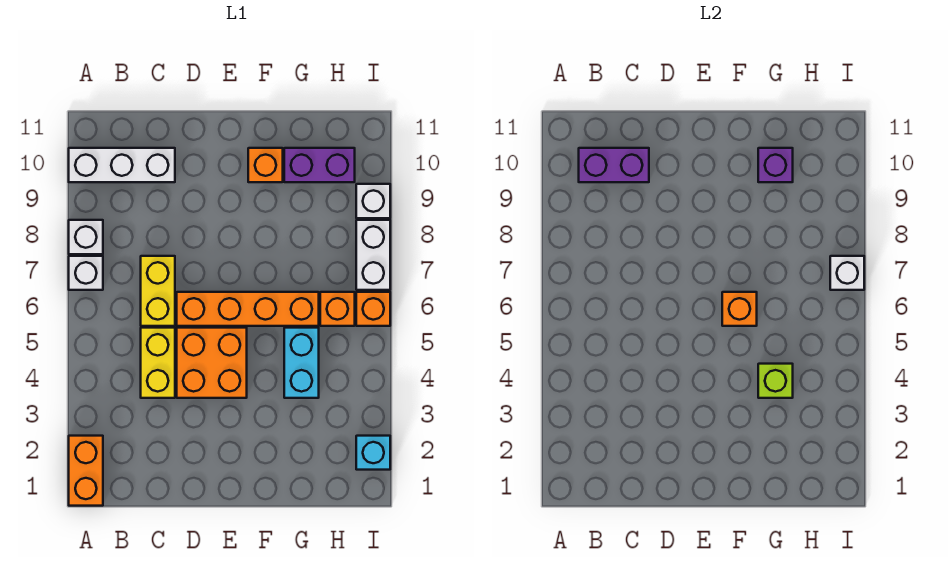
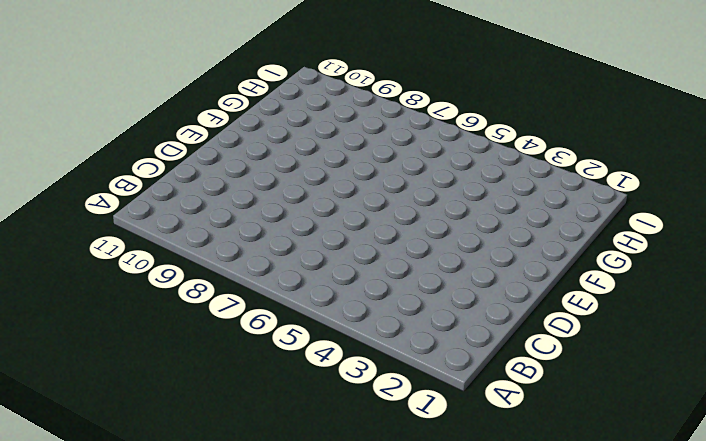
none -> orange 1x2 brick [69,436,103,506]
none -> white 1x1 brick [69,256,103,290]
none -> white 1x1 brick [69,220,103,254]

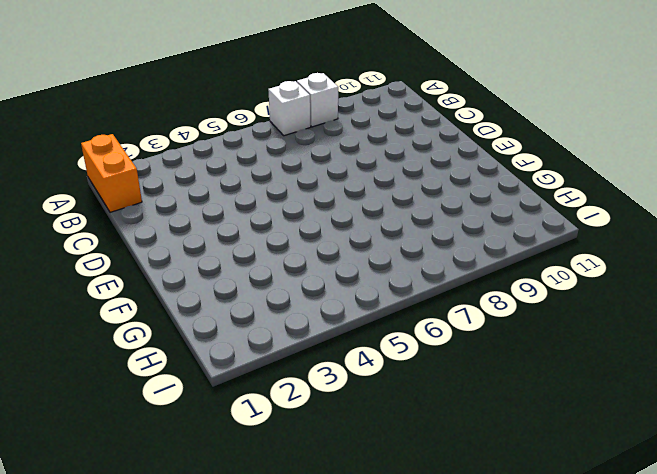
orange 1x2 brick [81,134,142,212] -> orange 1x2 brick turned to [69,436,103,506]
none -> white 1x3 brick [69,148,175,182]
none -> yellow 1x2 brick [141,328,175,398]
none -> yellow 1x2 brick [141,256,175,326]

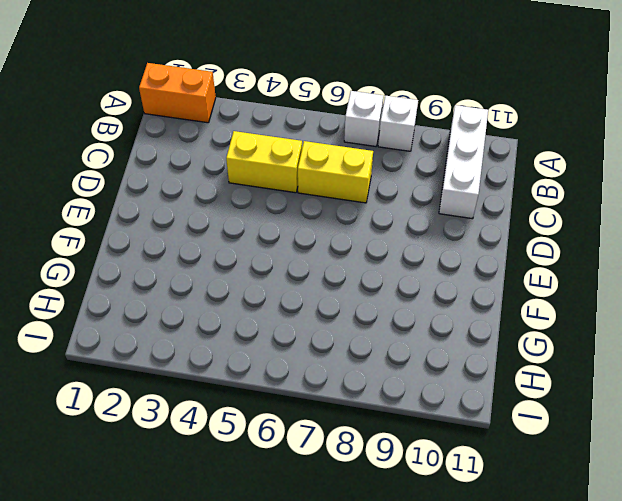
none -> orange 2x2 brick [177,328,247,398]
none -> orange 1x4 brick [177,292,319,326]
none -> orange 1x1 brick [248,148,283,182]

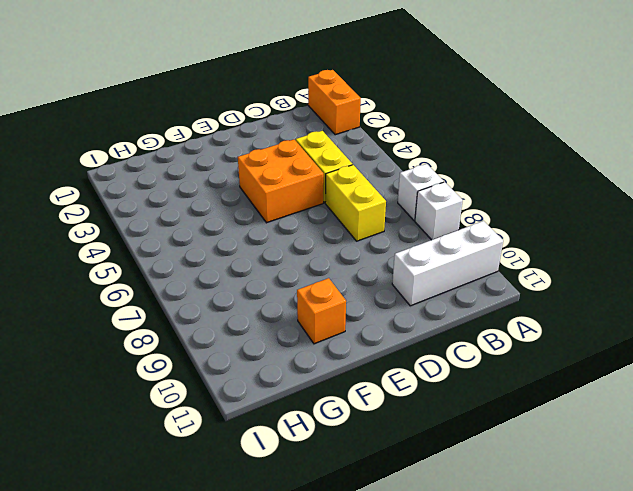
none -> orange 1x4 brick [177,292,319,326]
none -> cyan 1x2 brick [284,328,319,398]
none -> purple 1x2 brick [284,148,355,182]

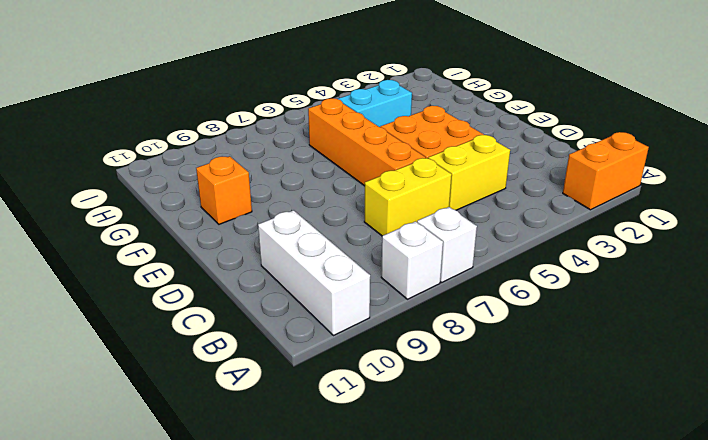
none -> purple 1x2 brick [284,148,355,182]
none -> orange 1x1 brick [320,292,355,326]
none -> cyan 1x1 brick [356,436,390,470]

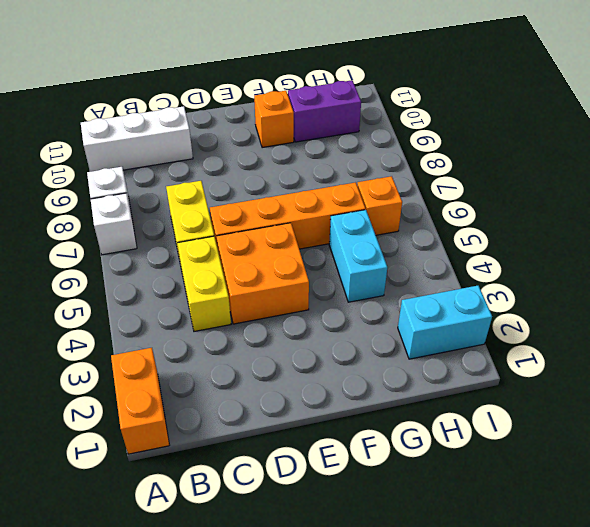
cyan 1x2 brick [398,286,492,359] -> cyan 1x1 brick [356,436,390,470]
none -> orange 1x1 brick [356,292,390,326]
none -> white 1x2 brick [356,220,390,290]
none -> white 1x1 brick [356,184,390,218]

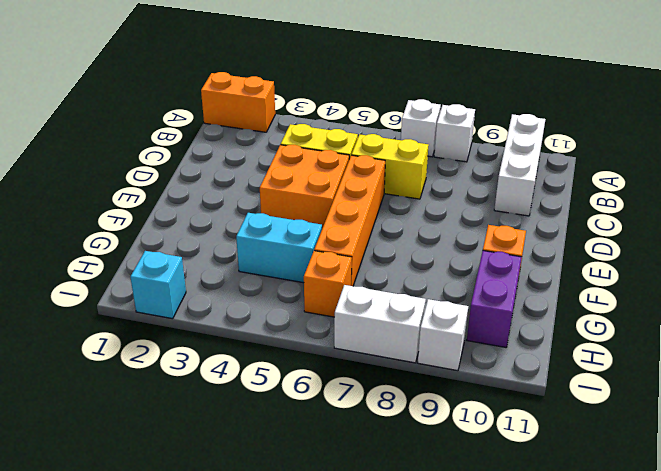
none -> orange 1x1 brick [356,292,390,326]
none -> purple 1x2 brick [579,148,649,182]
none -> orange 1x1 brick [722,292,757,326]

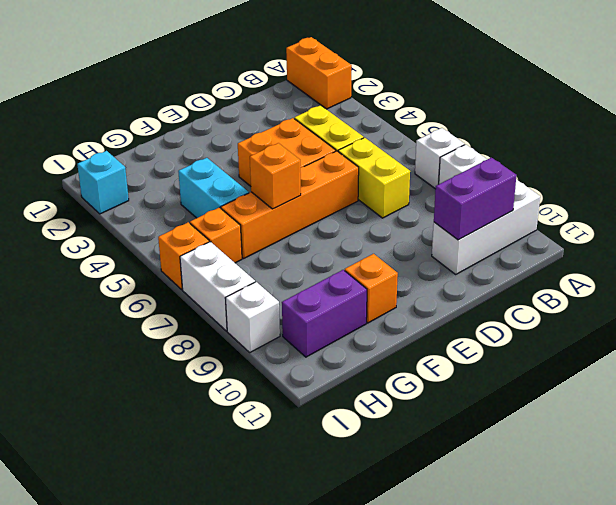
none -> lime 1x1 brick [758,364,793,398]
none -> purple 1x1 brick [758,148,793,182]
none -> white 1x1 brick [830,256,864,290]

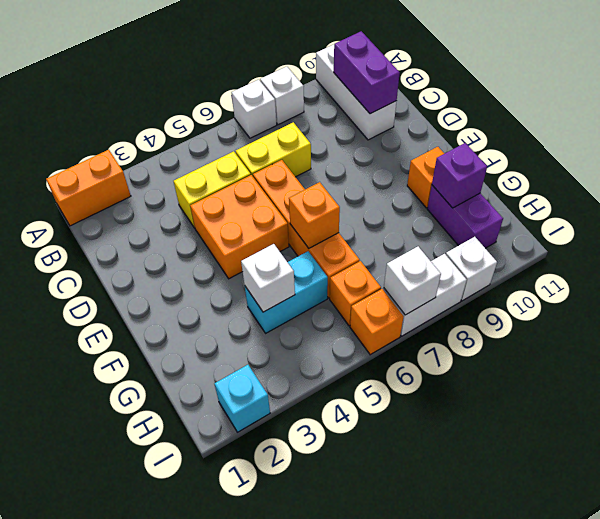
white 1x1 brick [241,244,295,312] -> lime 1x1 brick [758,364,793,398]

